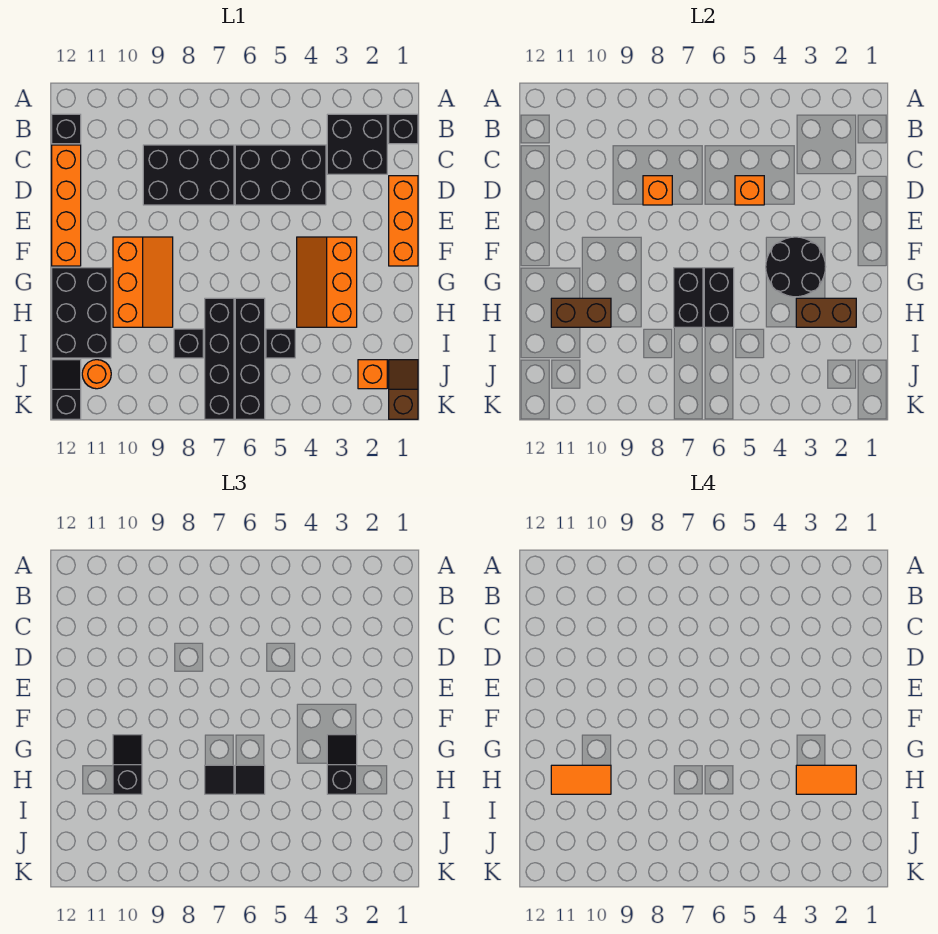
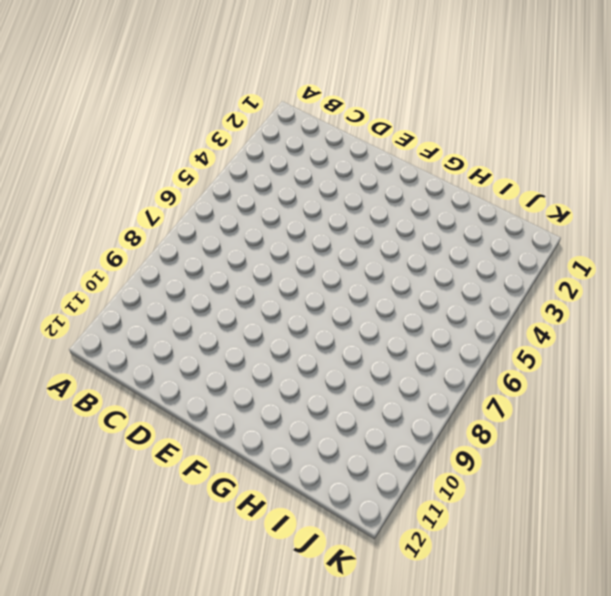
none -> black 1x1 brick [389,114,418,144]
none -> black 2x2 brick [327,114,387,174]
none -> black 1x1 brick [52,114,81,144]
none -> black 2x3 brick [235,145,326,205]

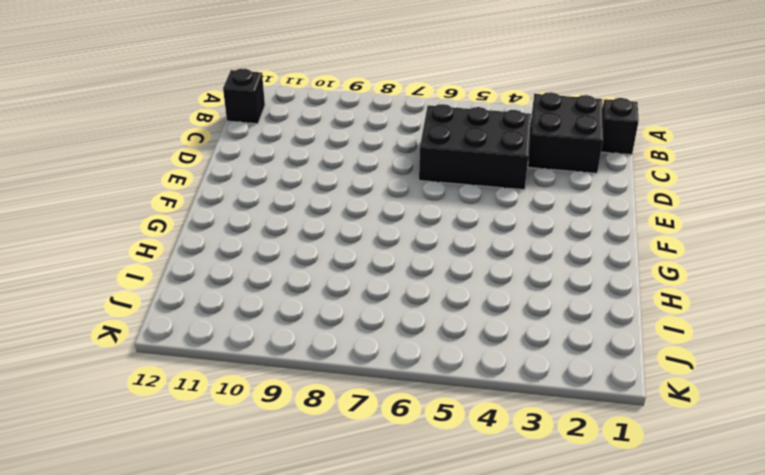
none -> black 2x3 brick [143,145,234,205]
none -> orange 1x4 brick [52,145,81,266]
none -> orange 1x3 brick [389,176,418,266]
none -> orange 2x3 slope [297,237,357,327]

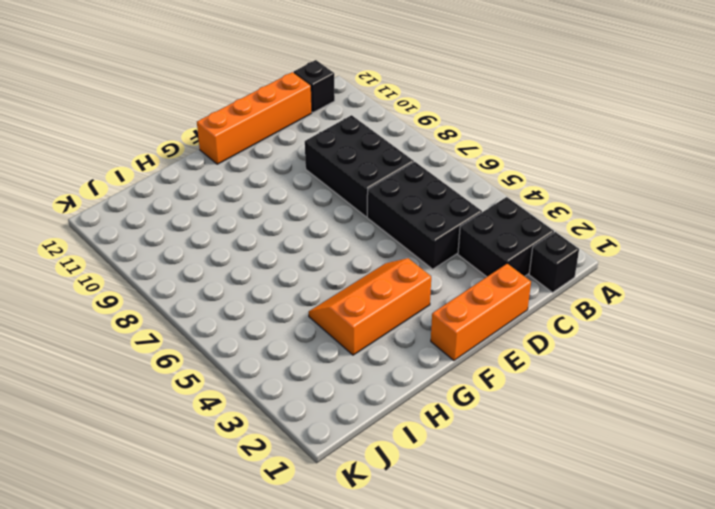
none -> orange 2x3 slope [113,237,173,327]
none -> black 2x3 brick [52,268,111,358]
none -> black 1x4 brick [235,298,265,419]
none -> black 1x4 brick [205,298,234,419]

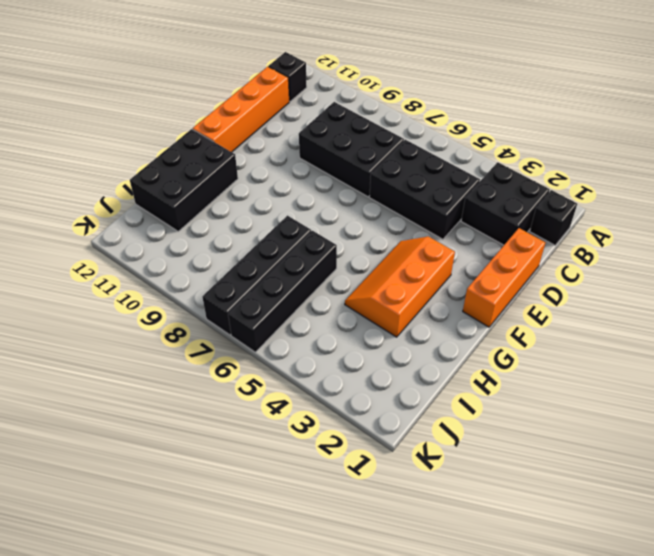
none -> orange 2x3 slope [113,237,173,327]
none -> black 1x1 brick [266,329,295,358]
none -> black 1x1 brick [174,329,203,358]
none -> brown 1x2 slope [389,360,418,419]

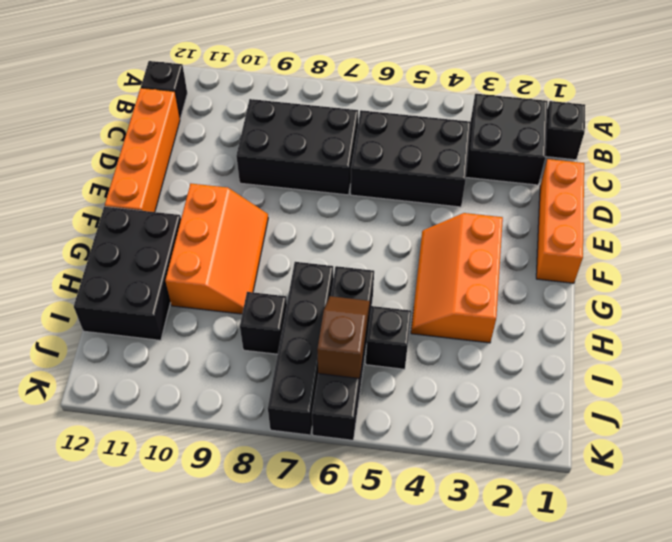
brown 1x2 slope [317,296,370,379] -> brown 1x2 slope moved to [389,360,418,419]
none -> orange 1x1 brick [358,360,387,389]
none -> orange 1x1 round brick [82,360,111,389]
none -> black 1x2 slope [52,360,81,419]
none -> orange 1x1 brick [735,176,764,205]

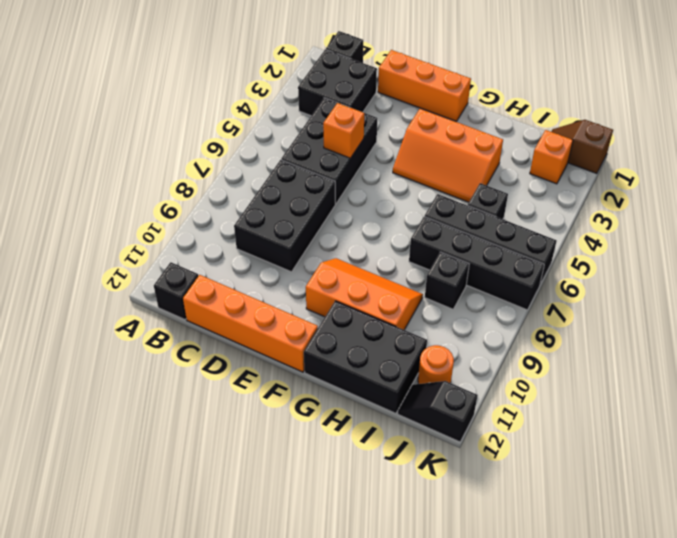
none -> orange 1x1 brick [643,176,672,205]
none -> black 2x2 round brick [766,237,826,297]
none -> black 1x2 brick [704,268,734,327]
none -> black 1x2 brick [674,268,703,327]

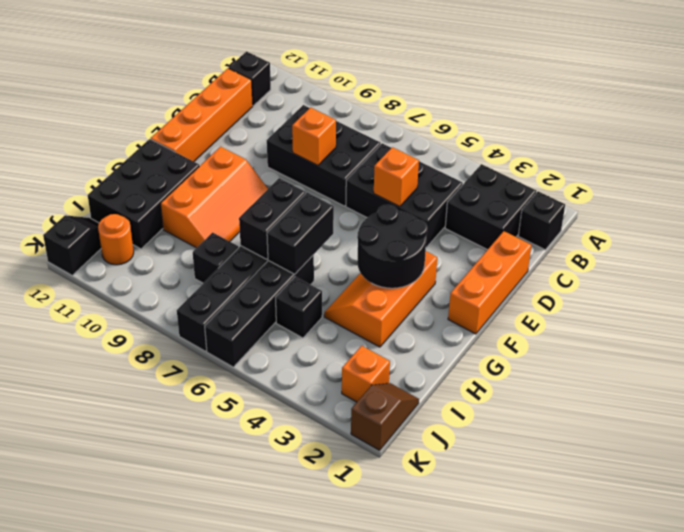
none -> brown 1x2 brick [796,298,856,327]
none -> brown 1x2 brick [551,298,611,327]
none -> black 1x2 slope [327,735,357,794]
none -> black 1x2 slope [113,735,142,794]

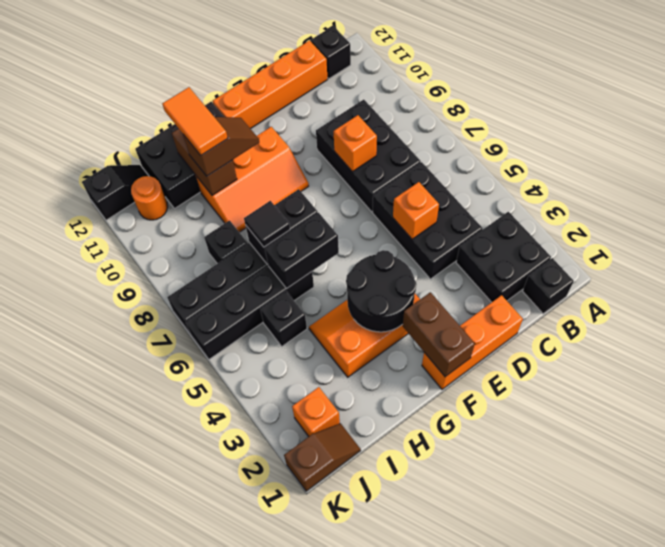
brown 1x2 brick [402,292,475,377] -> brown 1x2 brick moved to [796,298,856,327]
brown 1x2 slope [183,117,259,176] -> black 1x2 slope [113,735,142,794]
none -> black 1x2 slope [327,735,357,794]
none -> black 1x1 tile [235,765,265,794]
none -> orange 1x2 tile [796,765,856,794]

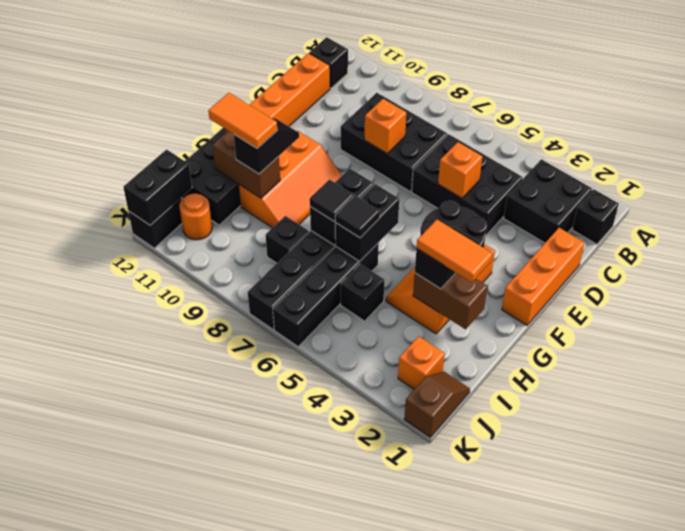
black 1x2 brick [123,150,192,225] -> none

